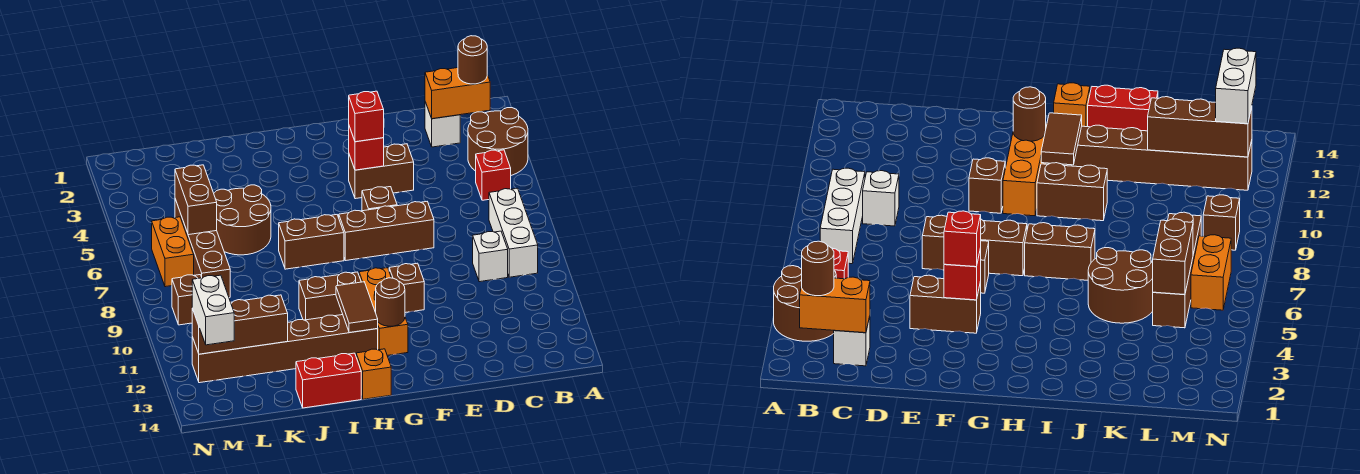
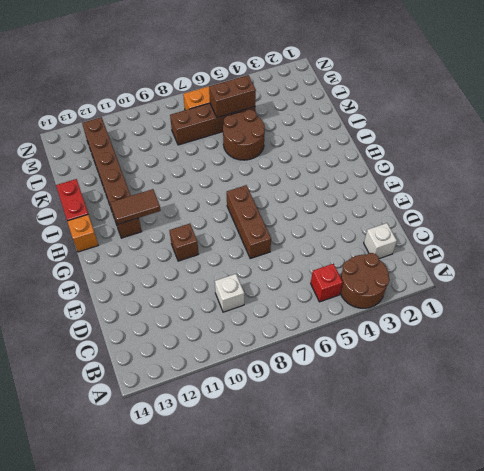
none -> white 1x3 brick [489,188,538,277]
none -> brown 1x2 brick [349,144,414,199]
none -> brown 1x1 brick [362,187,397,211]

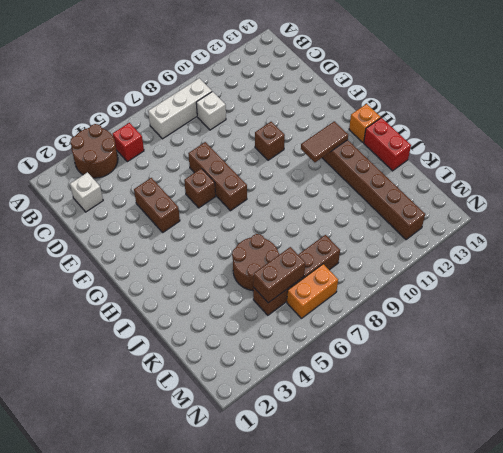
none -> orange 1x3 brick [359,268,408,356]
none -> brown 1x2 brick [279,215,344,269]
none -> brown 1x2 brick [299,272,361,320]

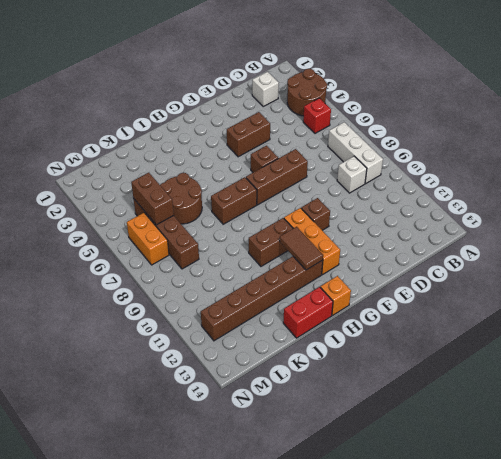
none -> brown 1x1 brick [172,275,202,325]
none -> orange 1x2 brick [425,68,490,119]
none -> red 1x1 brick [349,127,384,170]

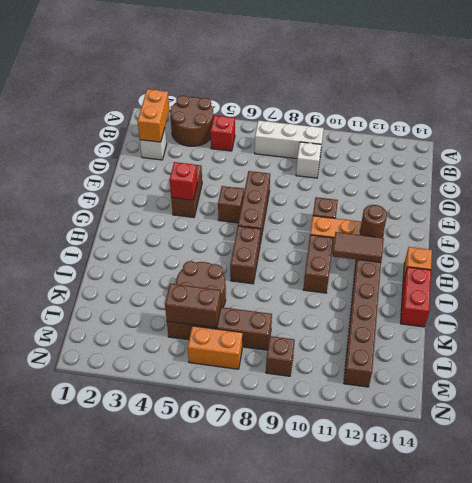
none -> brown 1x3 brick [192,295,288,354]
none -> brown 1x1 round brick [458,36,487,84]
none -> red 1x1 brick [349,91,384,142]

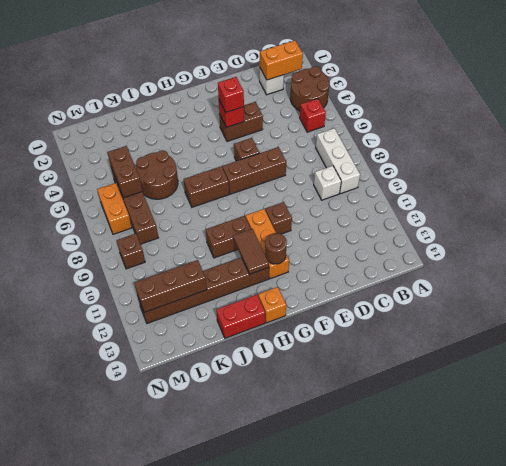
none -> brown 1x1 round brick [458,36,487,84]
none -> white 1x2 brick [192,275,234,345]

